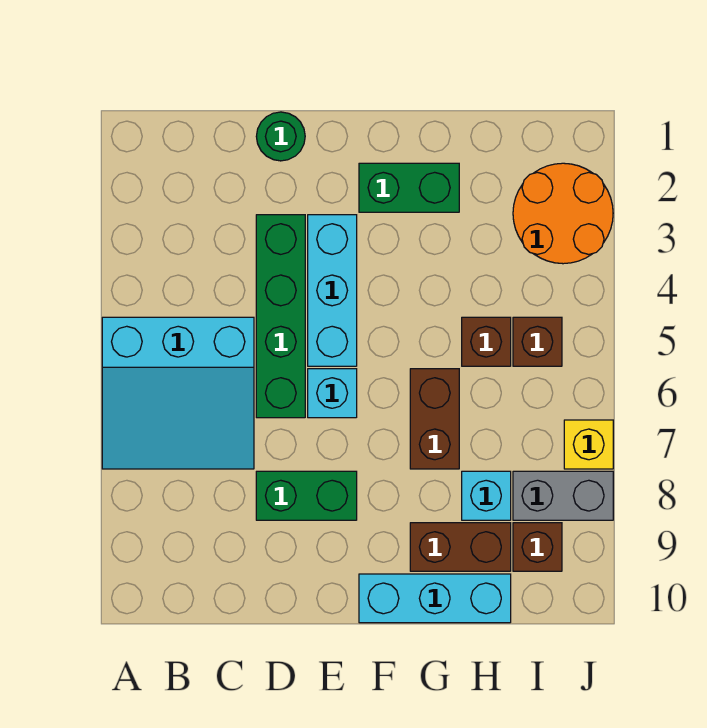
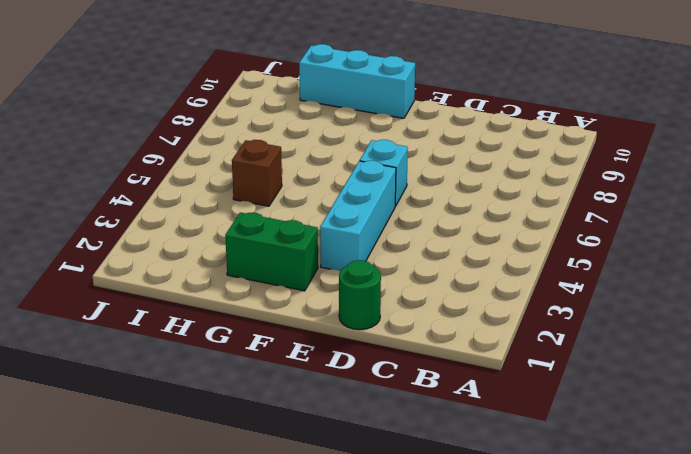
none -> cyan 3x3 slope [102,317,254,469]
none -> green 1x4 brick [256,215,305,418]
none -> green 1x2 brick [256,471,357,520]

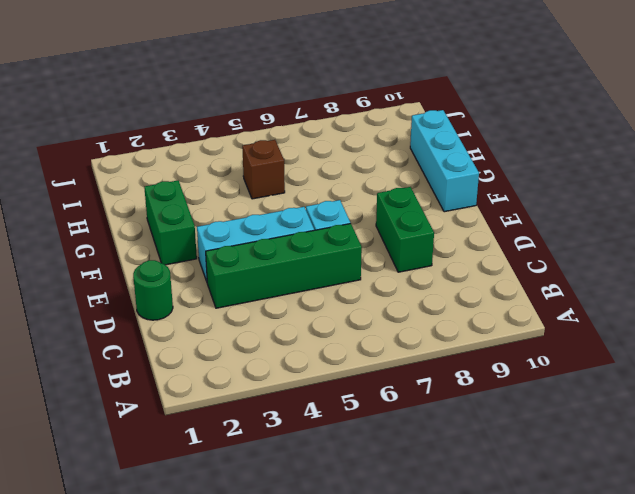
none -> cyan 3x3 slope [102,317,254,469]
none -> brown 1x2 brick [410,369,459,469]
none -> brown 1x2 brick [410,523,511,571]

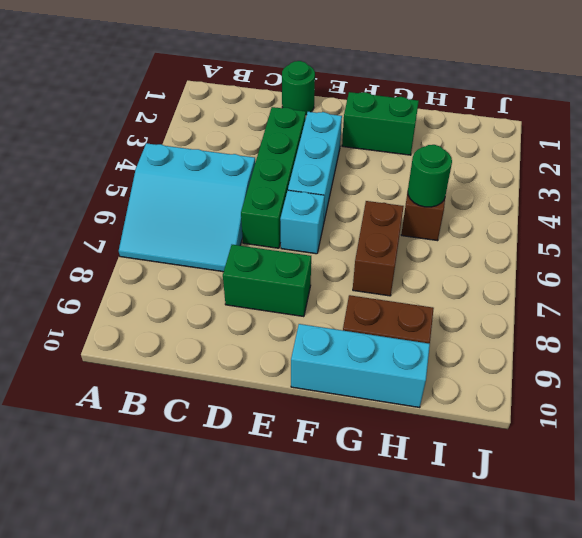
green 1x1 round brick [408,145,452,207] -> none
none -> cyan 1x1 brick [462,471,511,520]
none -> orange 2x2 round brick [513,163,613,264]
none -> brown 1x1 brick [513,317,562,366]

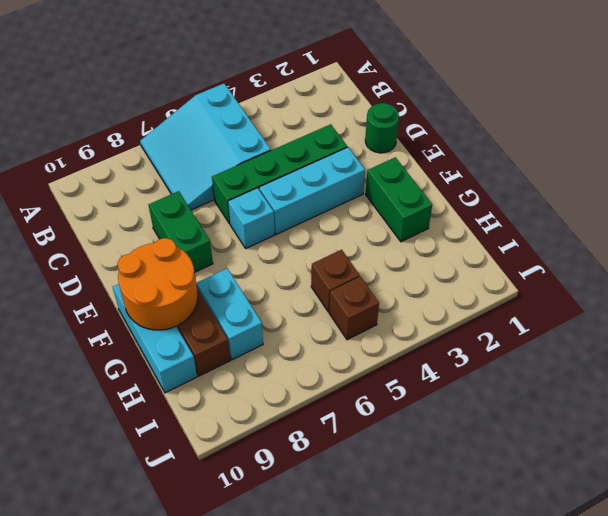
orange 2x2 round brick [118,238,198,330] -> orange 2x2 round brick moved to [513,163,613,264]
cyan 1x2 brick [196,268,263,360] -> cyan 1x1 brick [462,471,511,520]
none -> brown 1x2 brick [410,369,459,469]
none -> grey 1x2 brick [513,471,613,520]
none -> brown 1x1 brick [513,523,562,571]

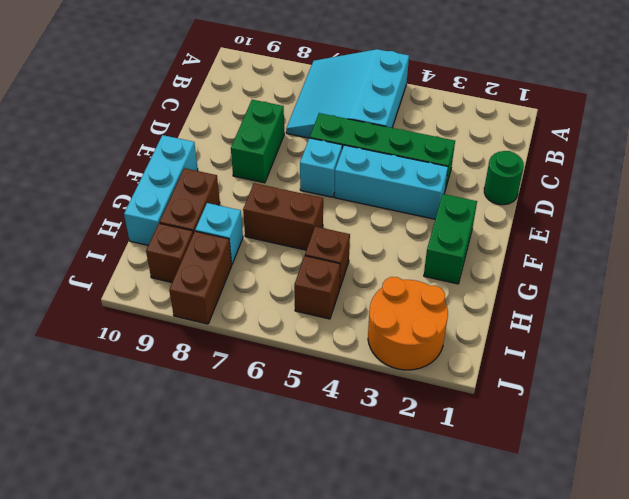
brown 1x2 brick [169,231,232,324] -> grey 1x2 brick [513,471,613,520]
none -> yellow 1x1 brick [564,420,613,469]

